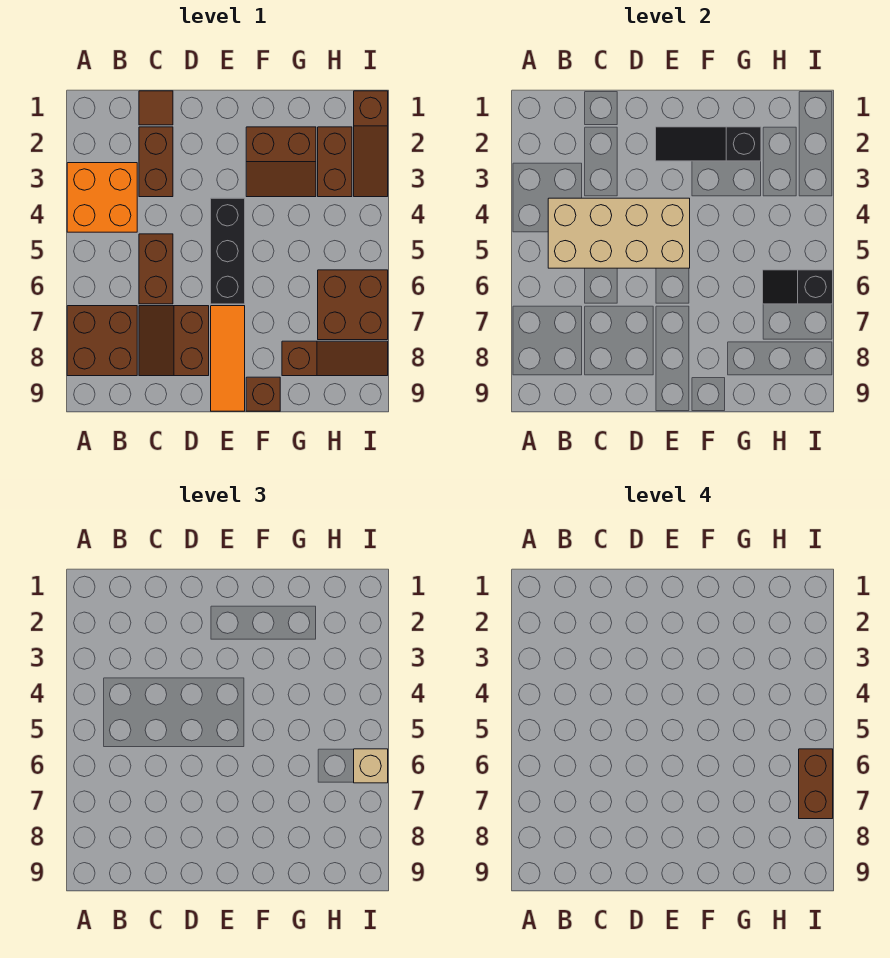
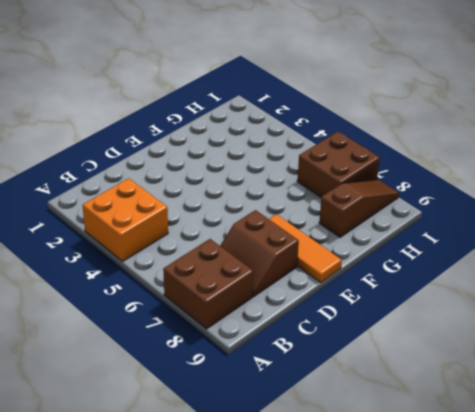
none -> brown 1x1 tile [139,91,173,125]
none -> brown 1x2 brick [139,127,173,197]
none -> brown 1x2 brick [139,234,173,304]

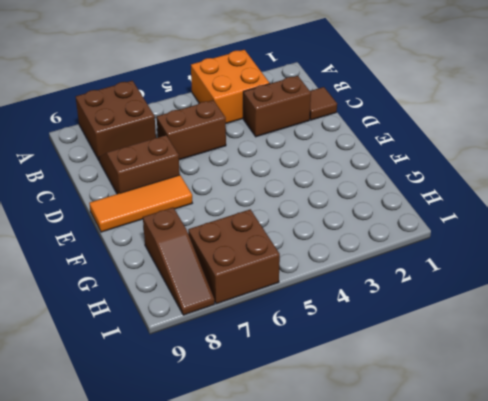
none -> black 1x3 brick [211,198,245,304]
none -> brown 2x2 slope [246,127,316,197]
none -> brown 1x1 brick [246,377,280,411]

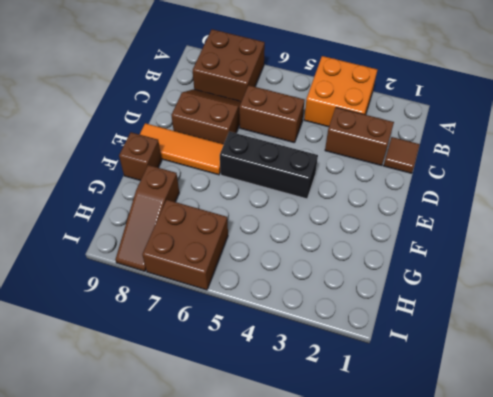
none -> brown 2x2 slope [246,127,316,197]
none -> brown 1x2 brick [318,127,352,197]
none -> brown 1x3 slope [354,91,388,197]

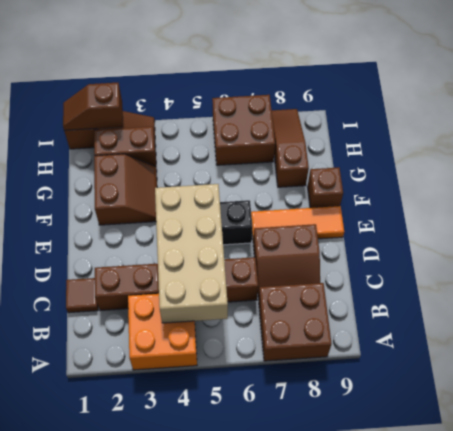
brown 1x2 slope [63,83,123,130] -> none
none -> black 1x3 slope [656,127,761,161]
none -> black 1x2 slope [763,270,833,304]
none -> tan 1x1 brick [354,749,388,783]

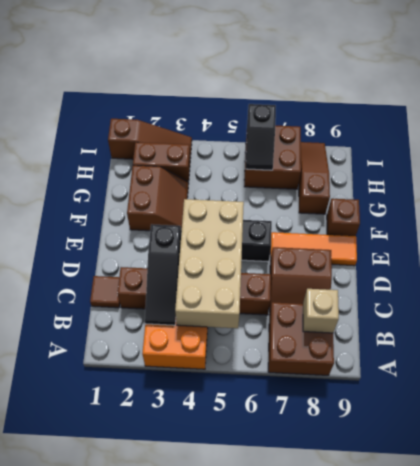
black 1x3 slope [145,224,181,325] -> black 1x3 slope moved to [656,127,761,161]
tan 1x1 brick [303,289,339,333] -> tan 1x1 brick moved to [354,749,388,783]
none -> brown 1x2 brick [799,749,833,819]

